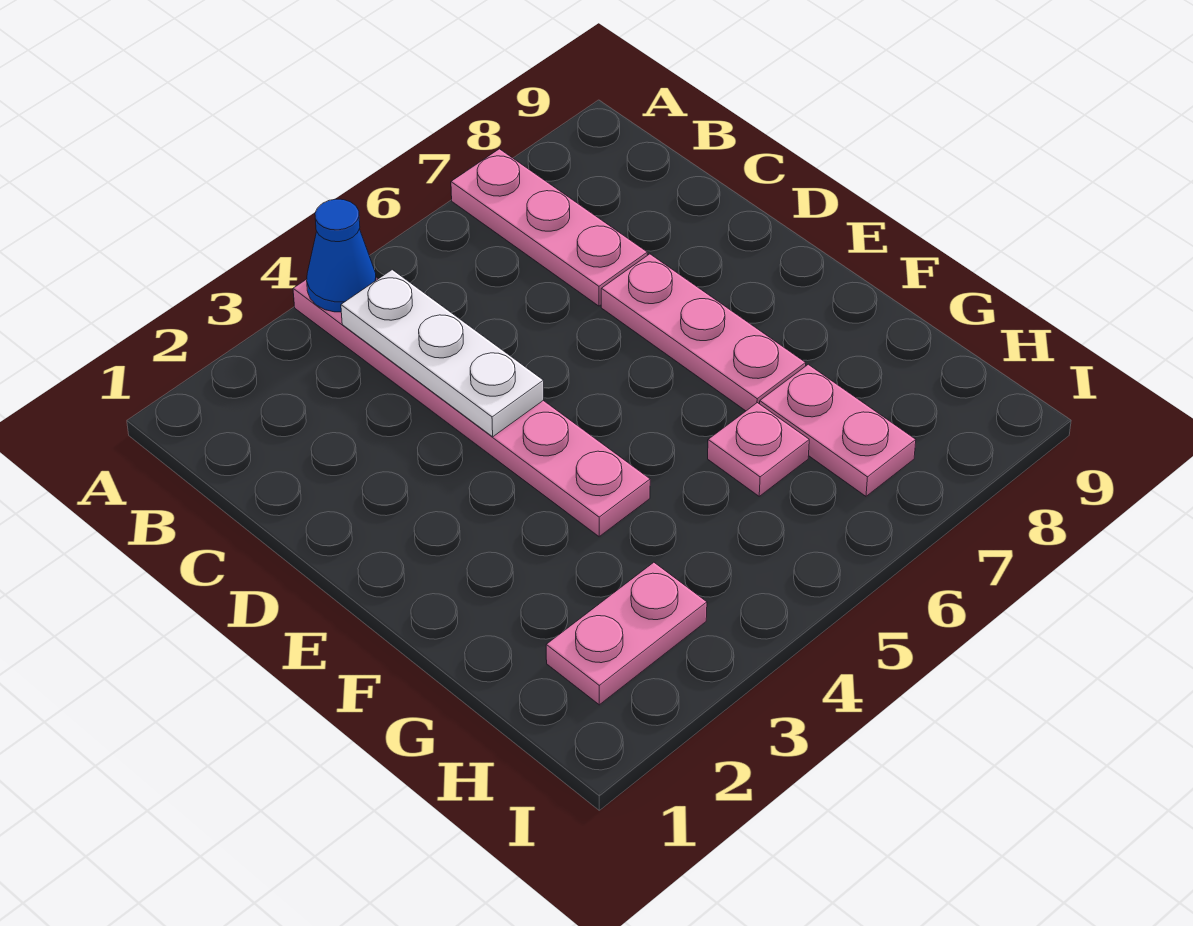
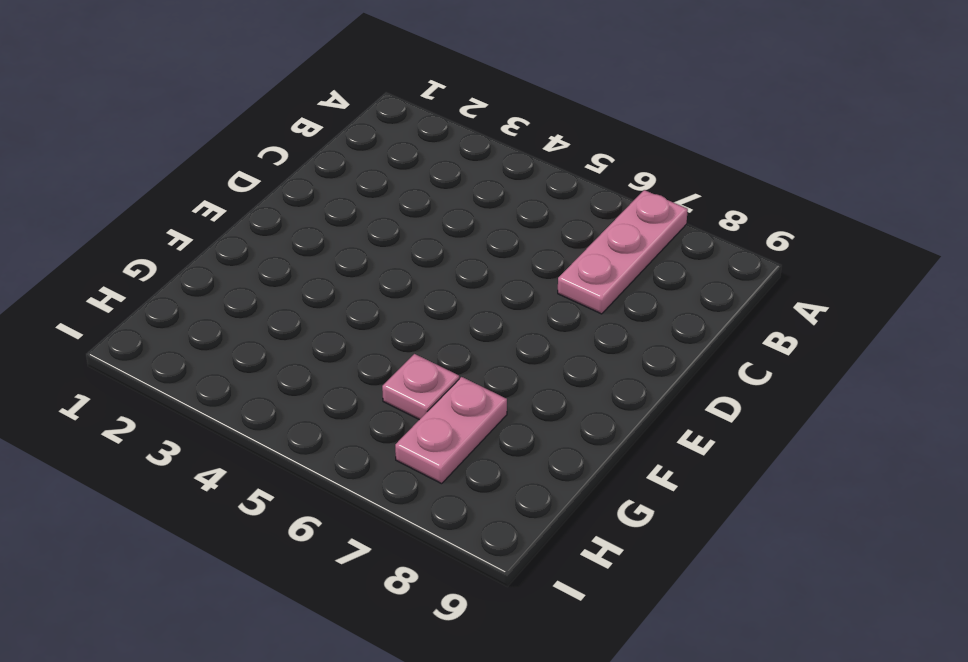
none -> pink 1x6 plate [293,278,650,537]
none -> pink 1x3 plate [601,254,806,411]

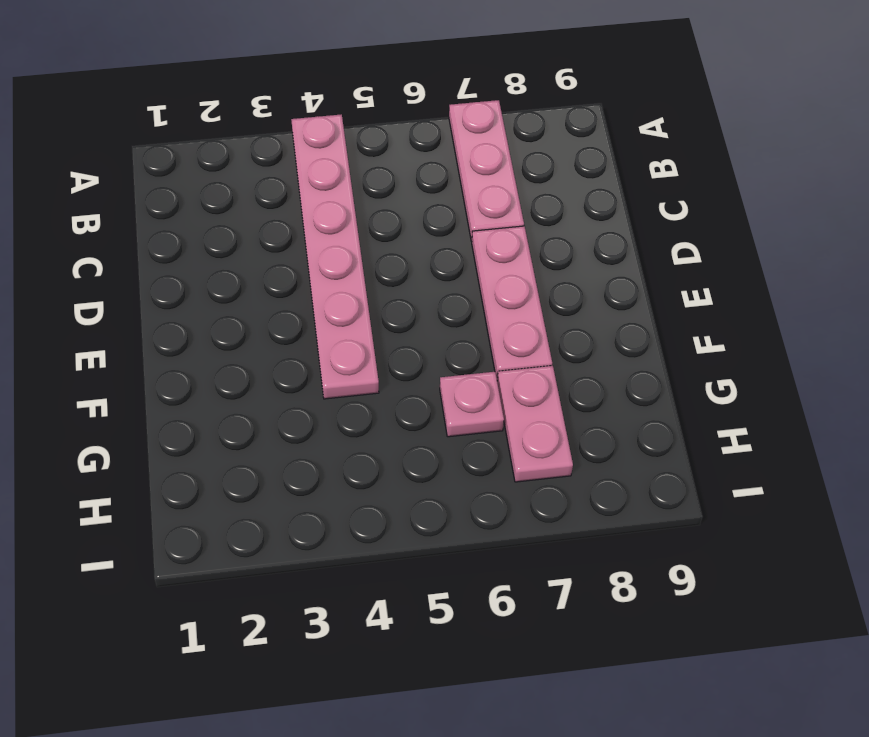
none -> pink 1x2 plate [546,562,707,705]
none -> blue 1x1 cone [307,199,376,312]

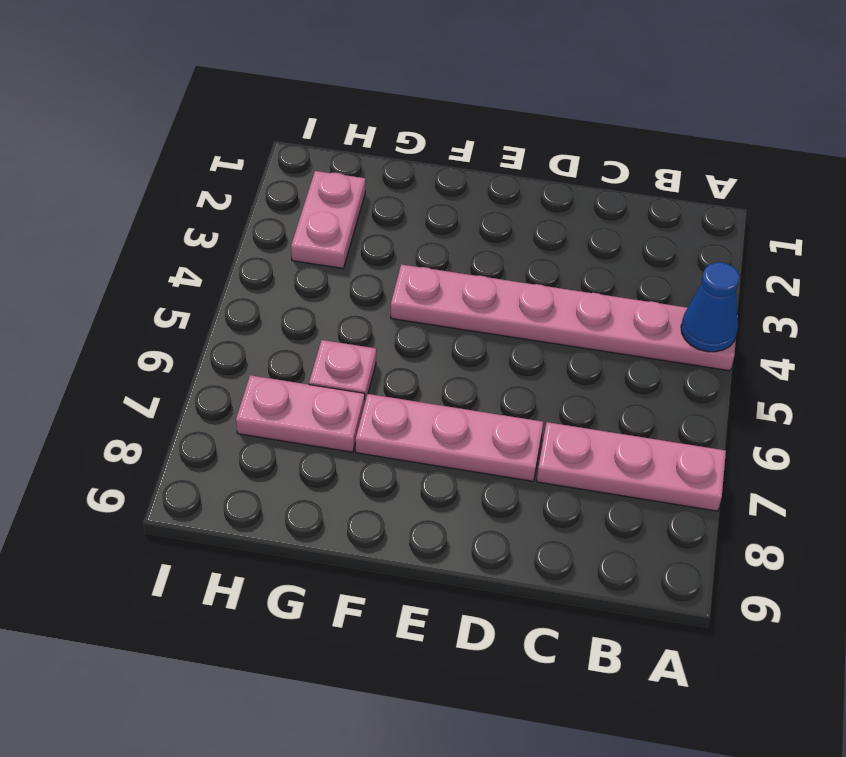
none -> white 1x3 plate [341,270,544,437]

